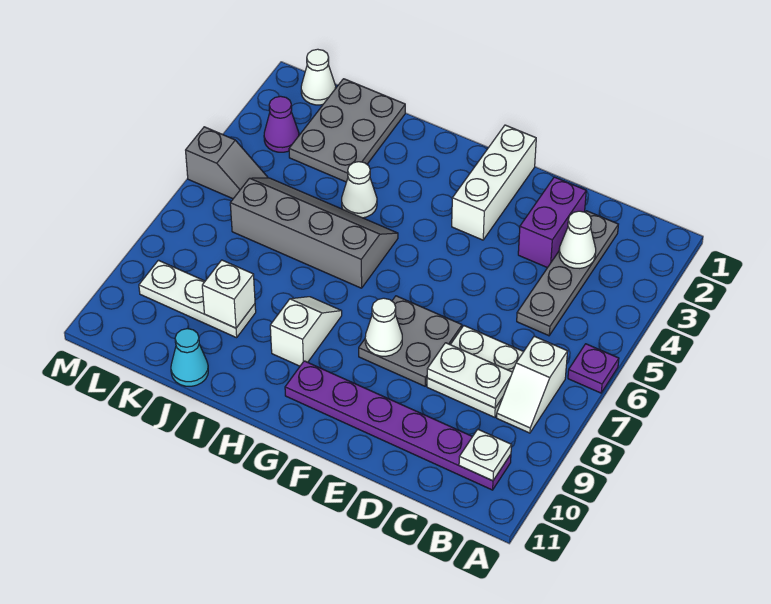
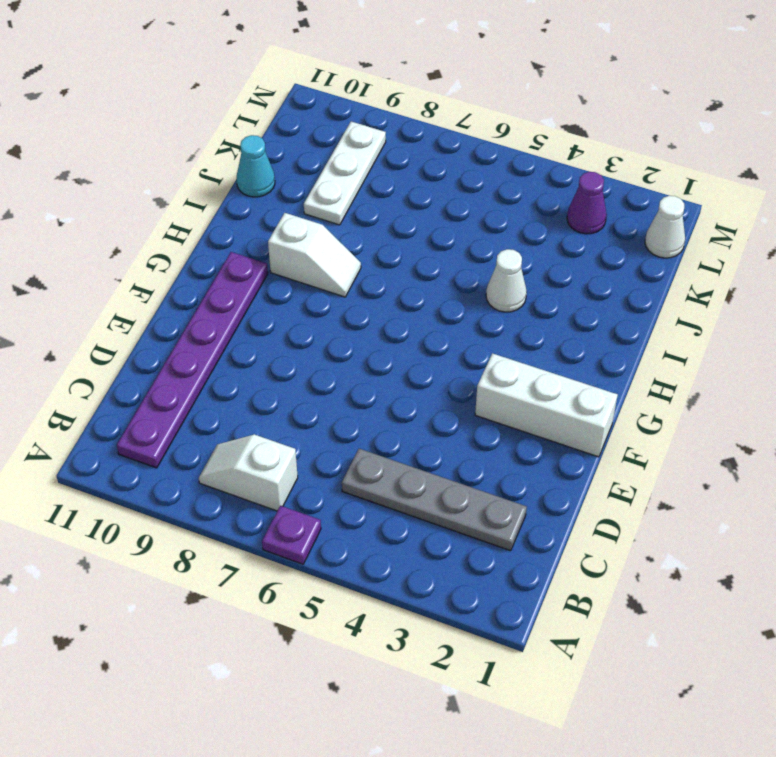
none -> white 2x2 plate [427,326,524,417]
none -> purple 1x2 brick [518,177,586,268]
none -> grey 2x2 plate [359,296,462,386]

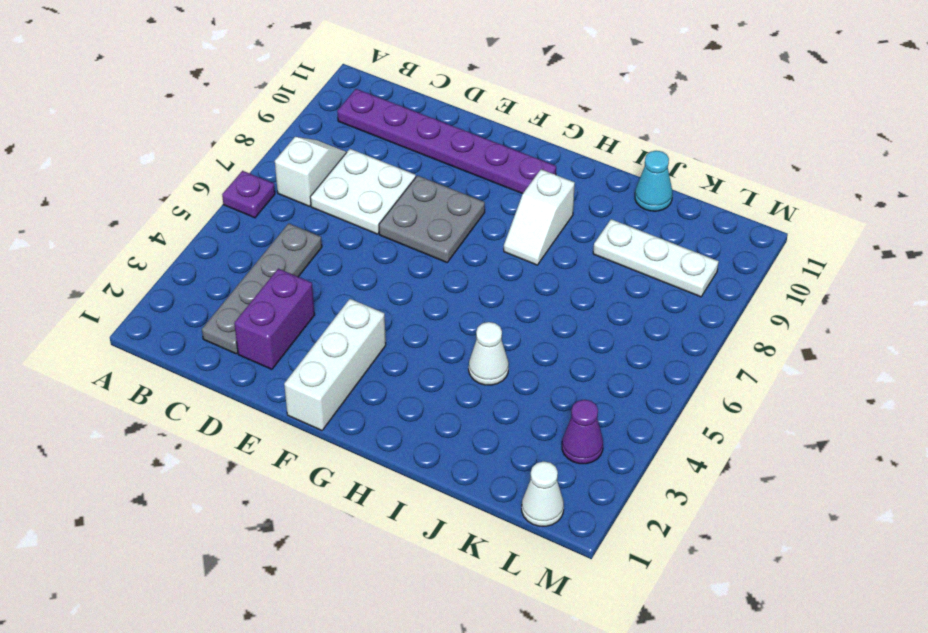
none -> grey 2x4 slope [230,178,398,288]
none -> grey 2x3 plate [289,79,405,182]
none -> grey 1x2 slope [186,127,268,199]

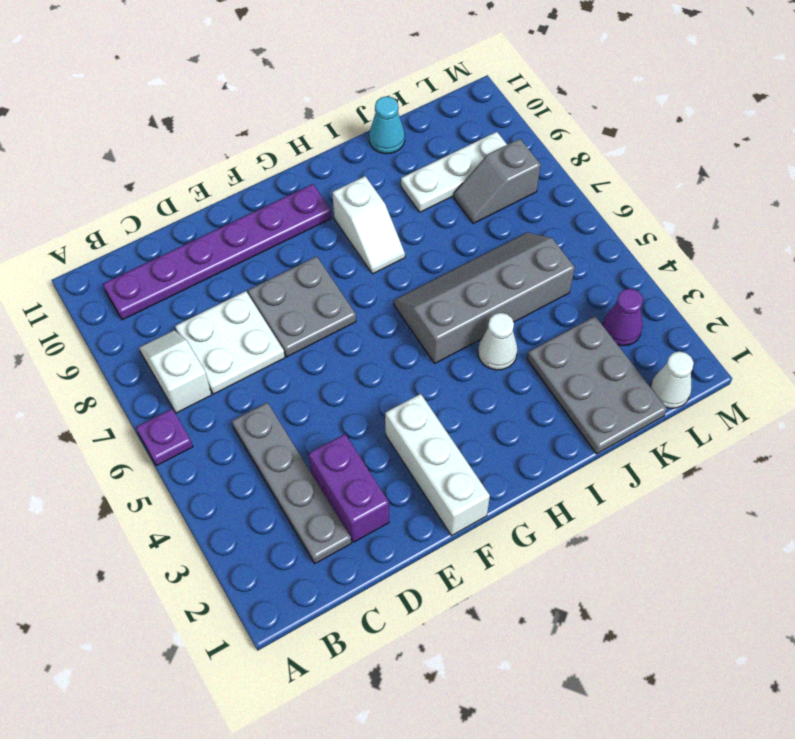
grey 2x4 slope [394,232,575,363] -> grey 2x4 slope turned to [230,178,398,288]
grey 1x2 slope [454,139,541,223] -> grey 1x2 slope moved to [186,127,268,199]
none -> white 1x1 plate [459,430,512,481]
none -> white 1x1 cone [559,211,596,269]
none -> white 1x2 plate [427,343,512,408]

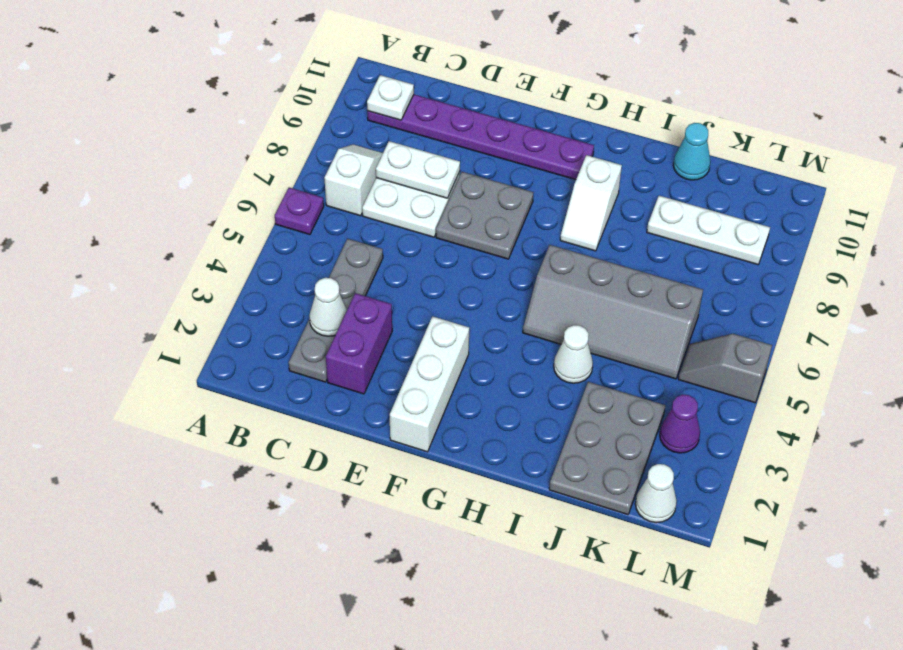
none -> white 1x1 cone [365,298,402,356]
none -> white 1x1 brick [202,260,255,328]

